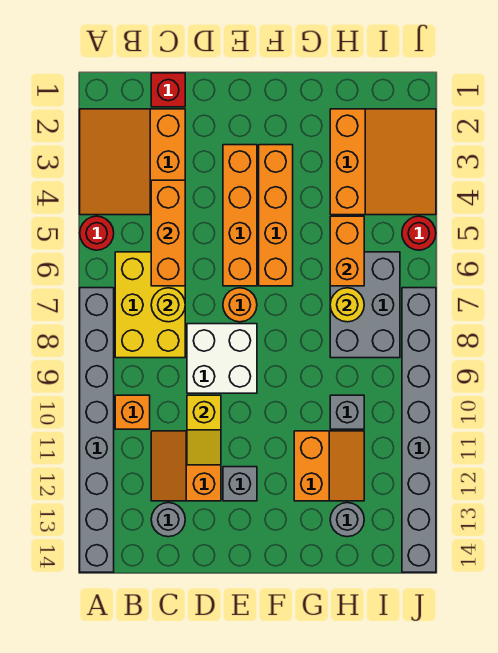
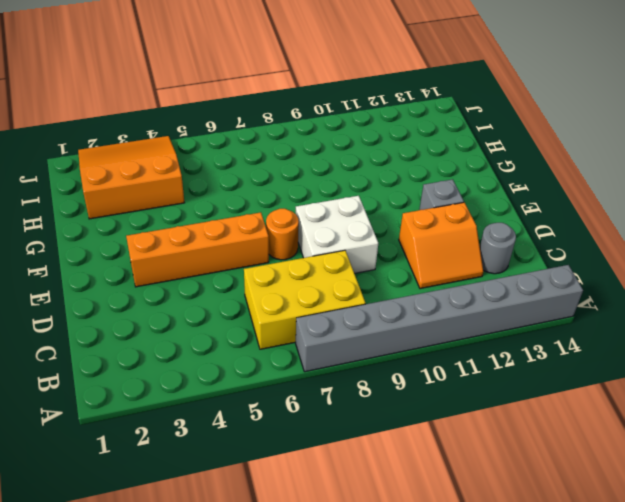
none -> orange 3x3 slope [80,109,185,215]
none -> red 1x1 round brick [80,216,114,250]
none -> orange 1x1 brick [115,395,150,429]

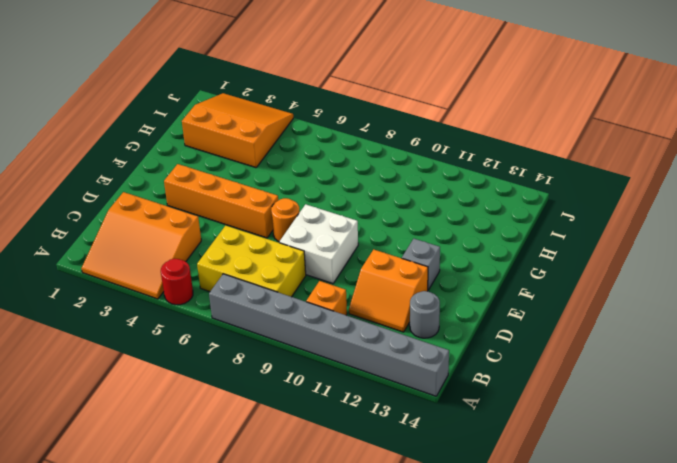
none -> red 1x1 brick [151,73,185,107]
none -> orange 1x4 brick [259,145,293,286]
none -> orange 2x2 slope [294,431,364,501]

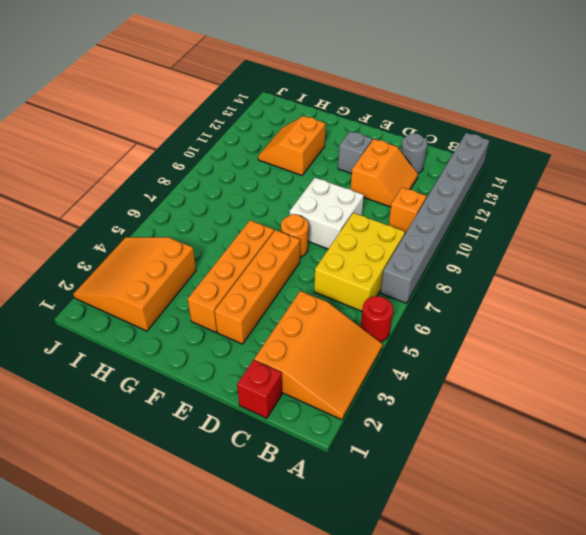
none -> grey 2x3 brick [330,252,400,358]
none -> grey 1x1 brick [330,395,364,429]
none -> grey 1x1 round brick [330,503,364,537]

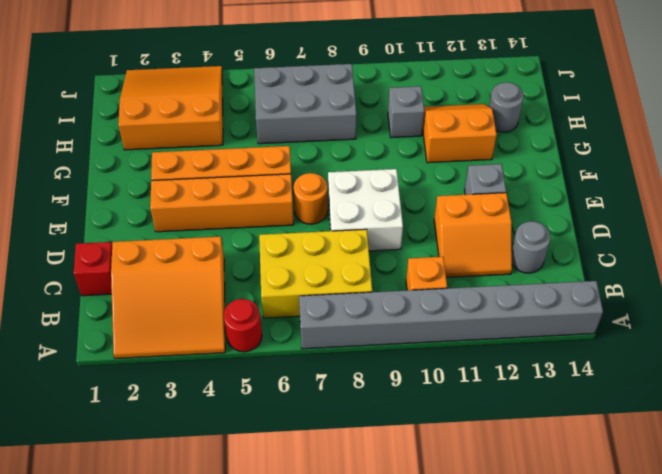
none -> red 1x1 round brick [402,216,436,250]
none -> grey 1x8 brick [402,288,436,572]
none -> orange 1x3 brick [151,180,185,286]

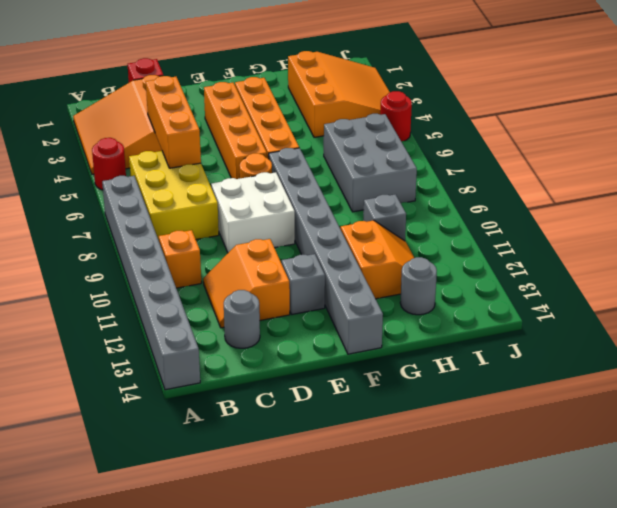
grey 1x8 brick [269,148,383,354] -> grey 1x8 brick moved to [402,288,436,572]
none -> yellow 1x1 round brick [151,288,185,322]
none -> yellow 1x2 slope [187,395,221,465]
none -> orange 1x2 brick [330,216,364,286]

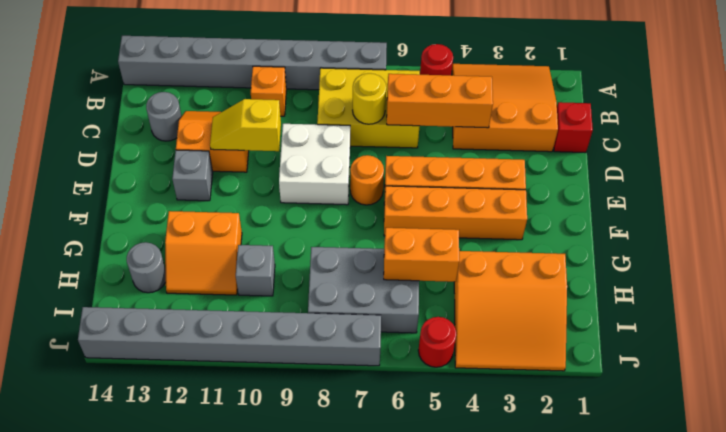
none -> yellow 1x1 round brick [330,288,364,322]

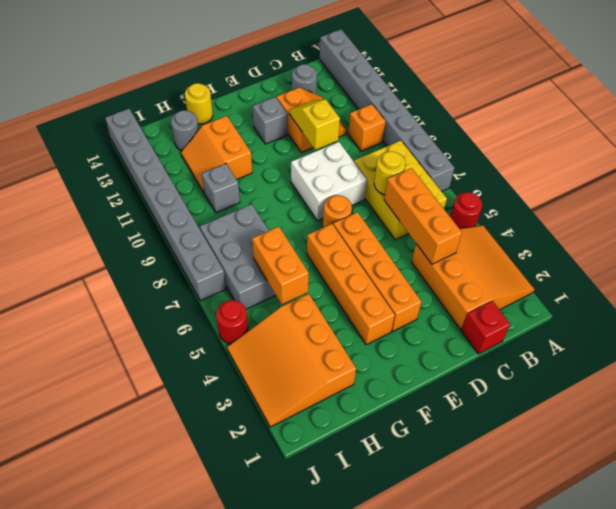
yellow 1x1 round brick [185,83,213,124] -> yellow 1x1 round brick moved to [330,288,364,322]

